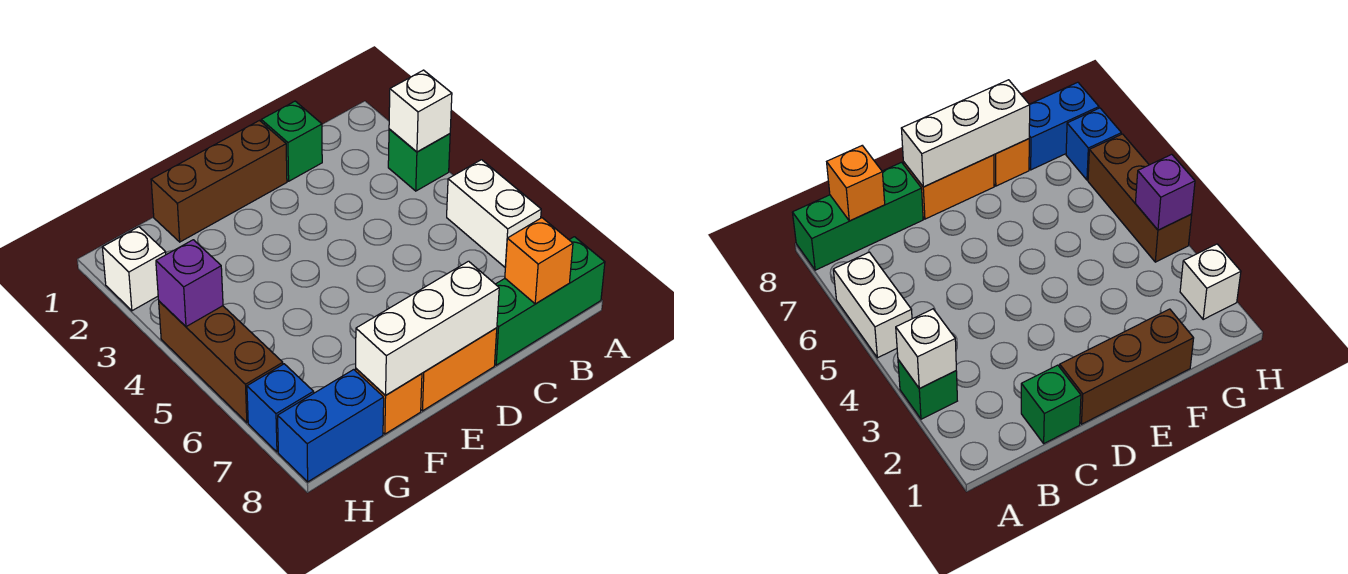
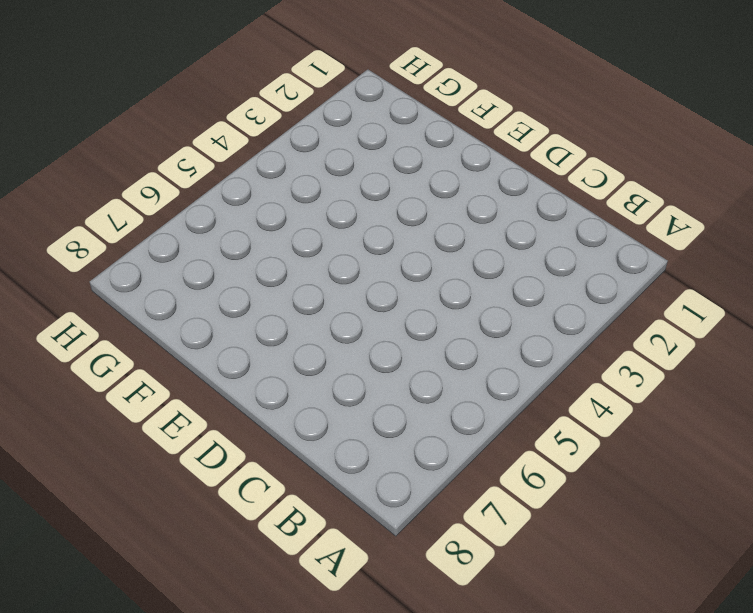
none -> green 1x1 brick [388,129,450,191]
none -> white 1x2 brick [447,160,541,267]
none -> green 1x3 brick [495,237,605,365]

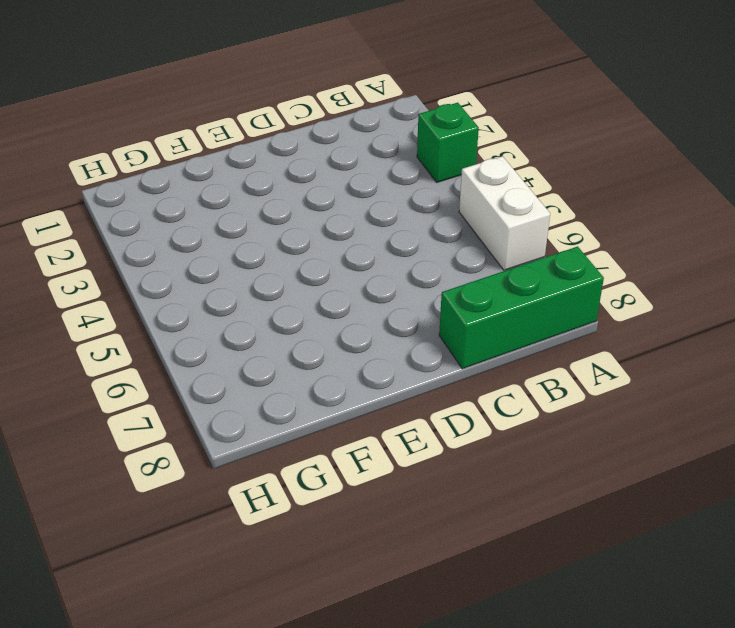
none -> green 1x1 brick [261,101,322,181]
none -> brown 1x3 brick [151,121,287,242]
none -> orange 1x2 brick [421,328,497,411]

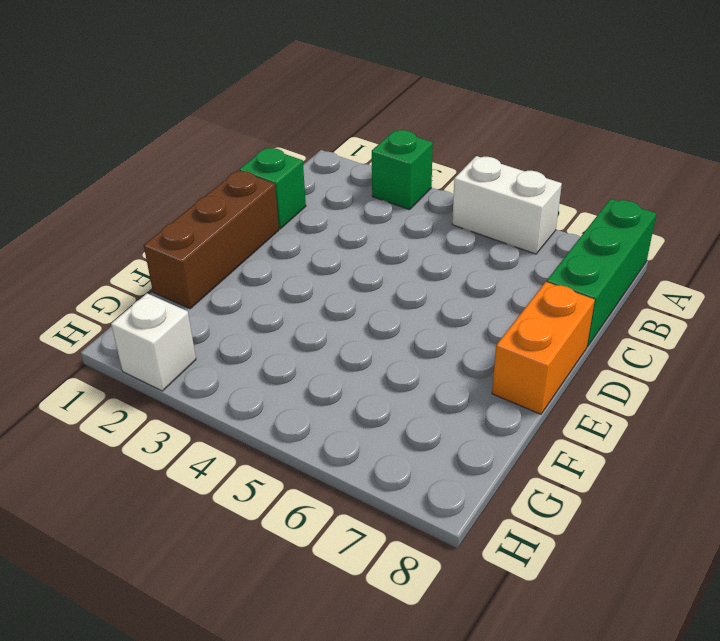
none -> orange 1x1 brick [356,369,422,434]
none -> blue 1x2 brick [278,370,384,482]
none -> brown 1x3 brick [159,301,283,423]

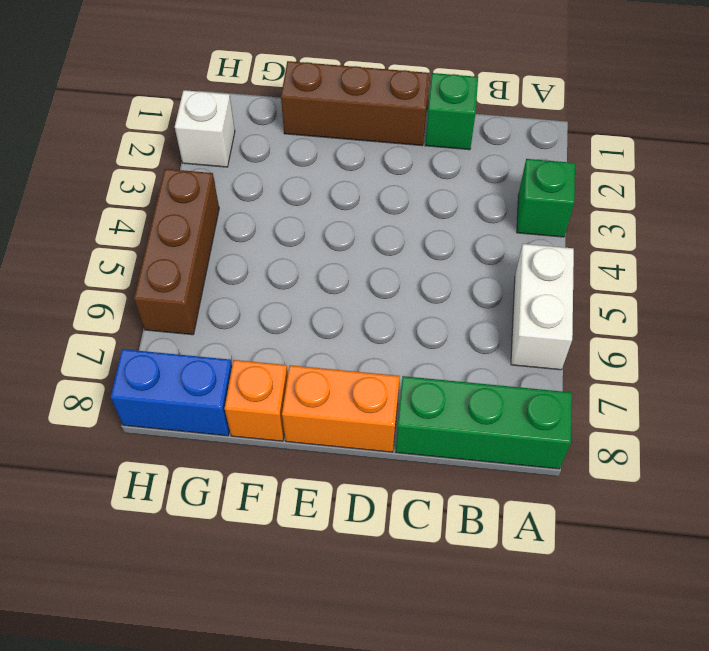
none -> blue 1x1 brick [247,364,314,452]
none -> white 1x1 brick [389,70,452,152]
none -> orange 1x1 brick [505,218,573,304]

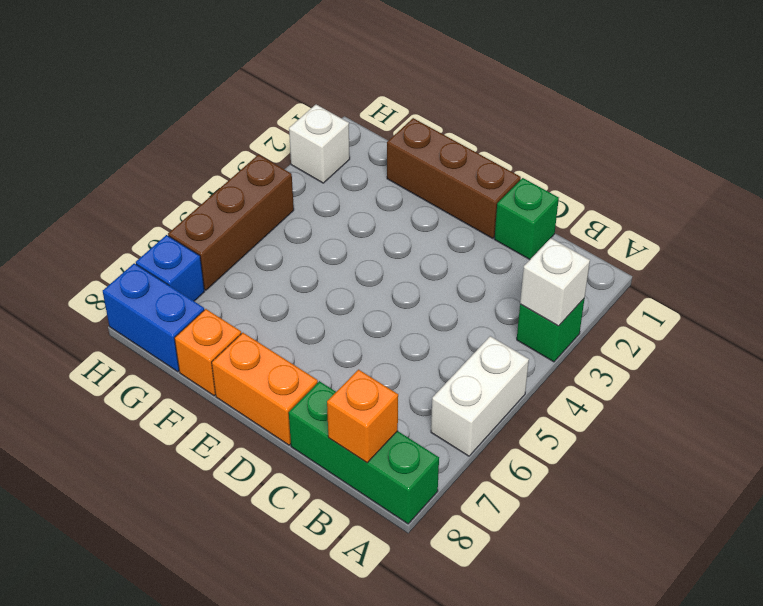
none -> white 1x3 brick [356,261,499,395]
none -> purple 1x1 brick [156,240,223,327]

